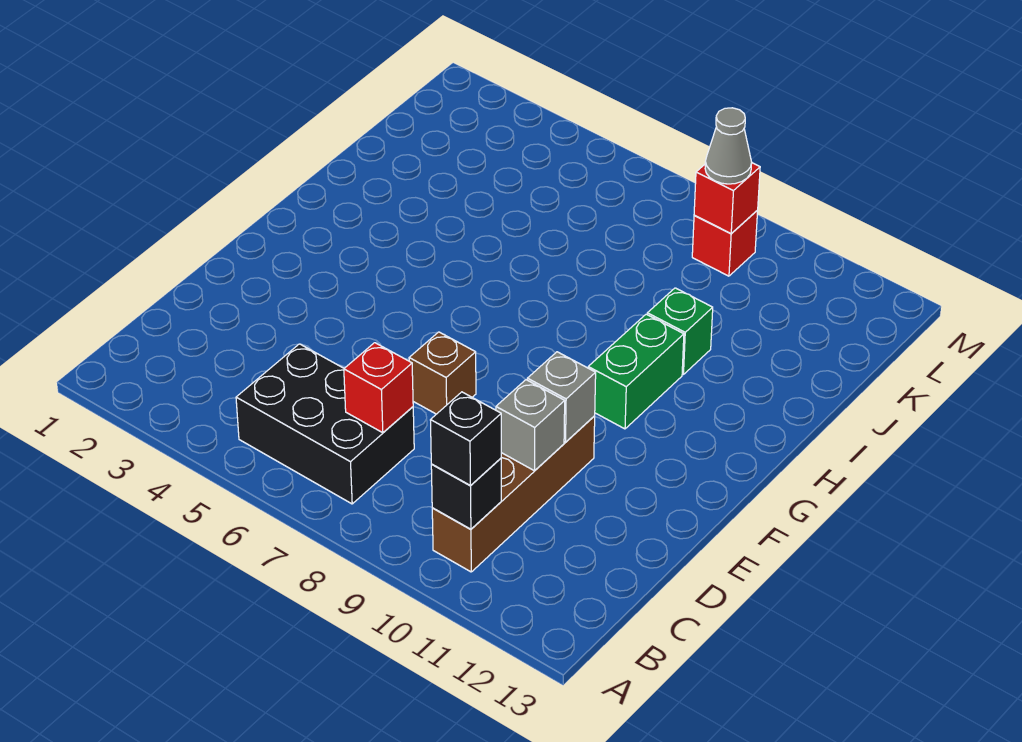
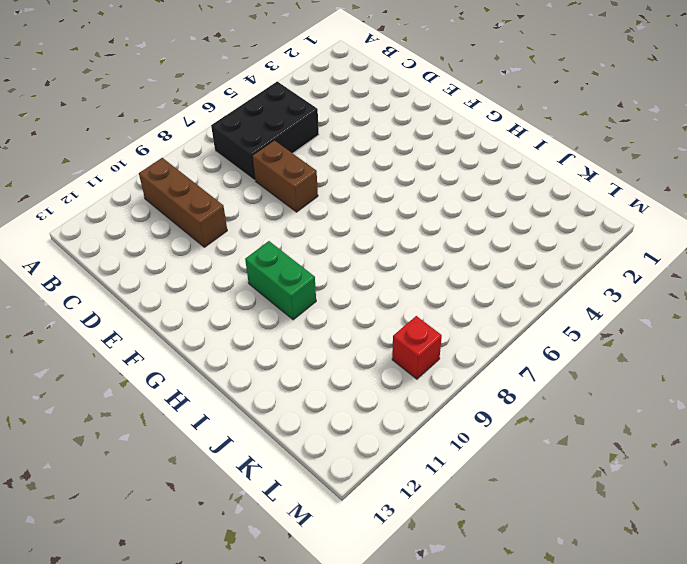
brown 1x3 brick [139,158,227,247] -> brown 1x4 brick [432,416,595,572]
brown 1x2 brick [252,140,318,212] -> brown 1x1 brick [409,332,476,414]
none -> green 1x1 brick [647,288,713,374]
none -> black 1x1 brick [431,458,501,529]
none -> red 1x1 brick [344,343,413,433]

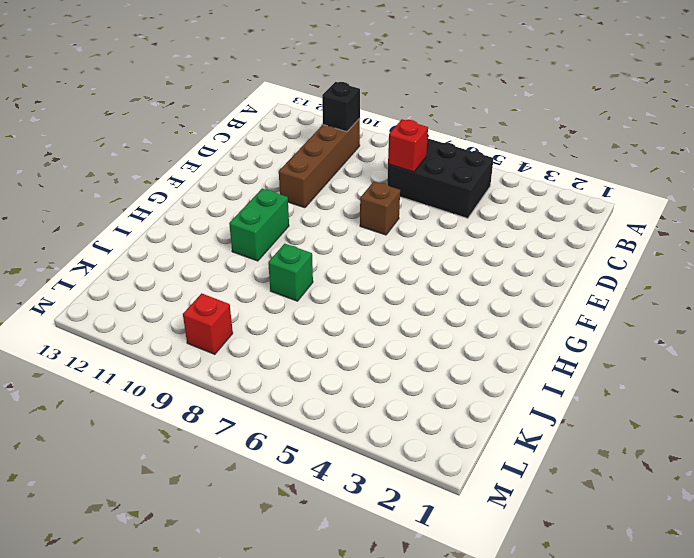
green 1x1 brick [268,244,313,301] -> green 1x1 brick moved to [647,288,713,374]
none -> grey 1x1 brick [496,380,565,471]
none -> grey 1x1 brick [527,352,596,442]
none -> red 1x1 brick [694,163,760,234]

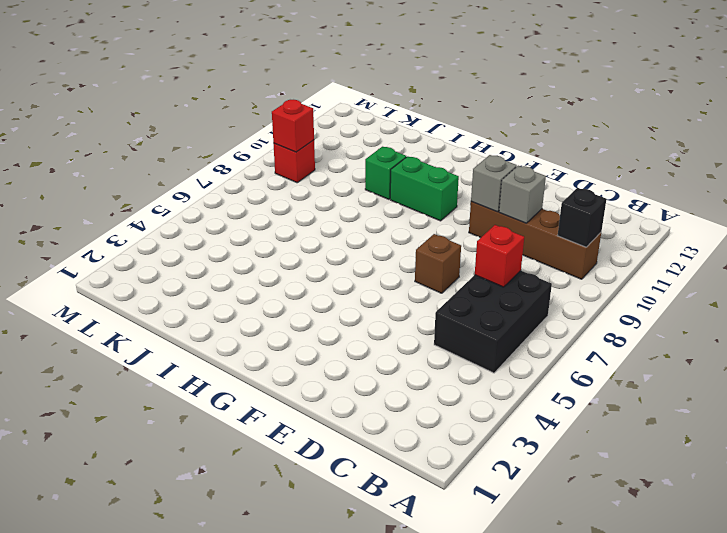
none -> black 1x1 brick [431,392,501,486]
none -> grey 1x1 cone [705,108,752,184]

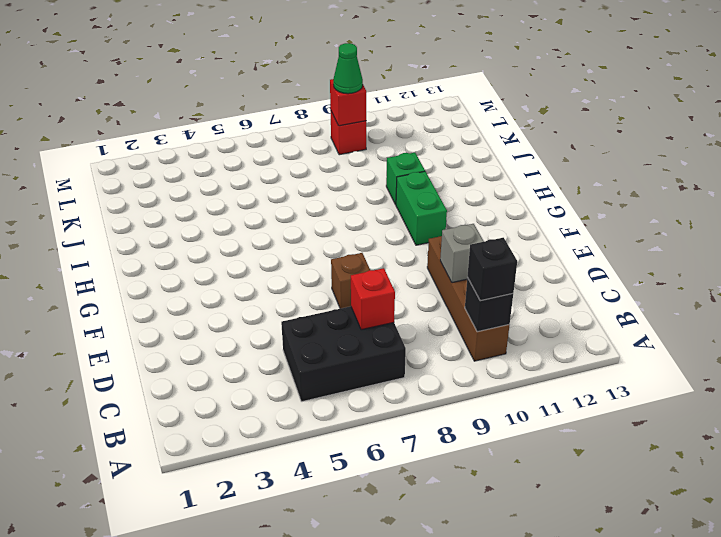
green 1x1 cone [333,43,363,94] -> grey 1x1 cone [705,108,752,184]
none -> grey 1x1 brick [527,352,596,442]

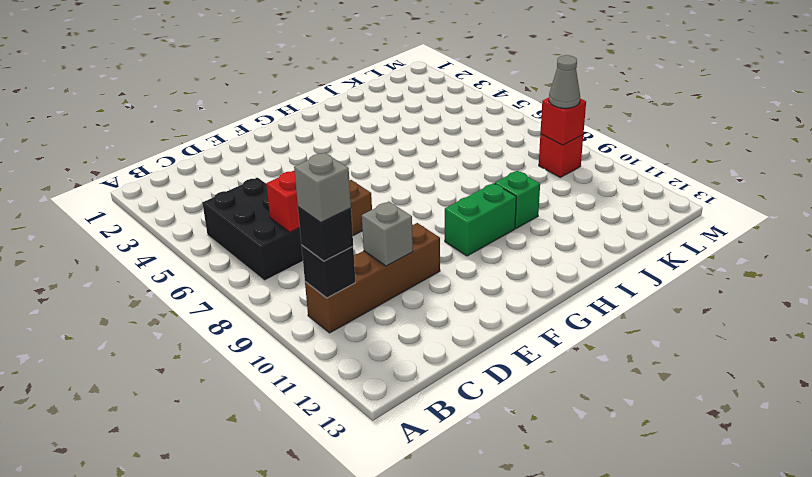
grey 1x1 brick [294,153,351,223] -> grey 1x1 brick moved to [527,352,596,442]

